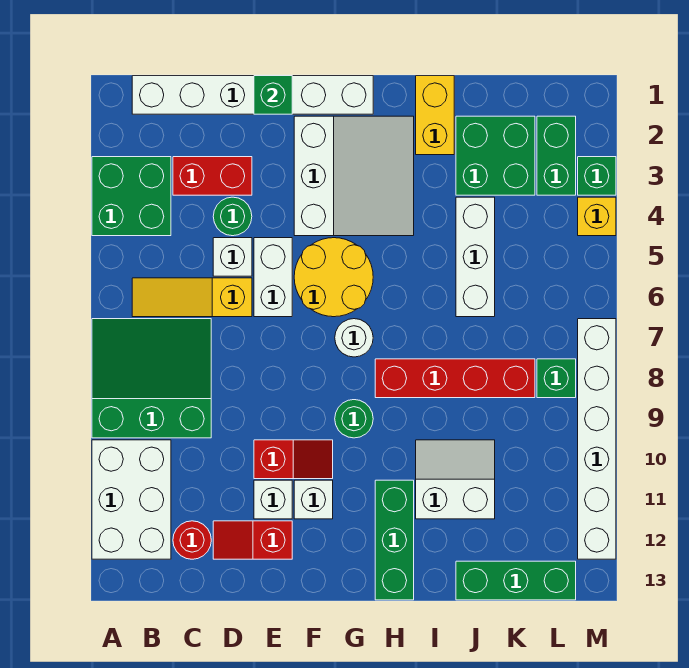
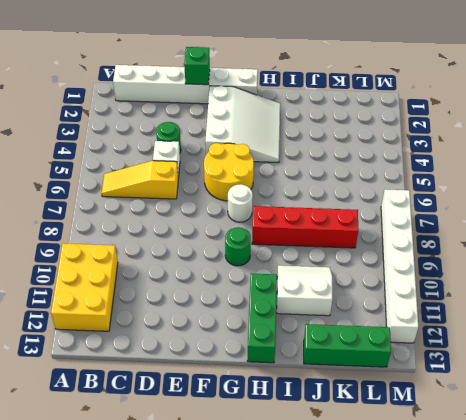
yellow 2x3 brick [51,243,118,331] -> white 2x3 brick [92,440,171,559]
none -> green 2x2 brick [92,157,171,236]
none -> green 3x3 slope [92,319,211,438]
none -> red 1x2 brick [173,157,252,195]
none -> red 1x1 round brick [173,521,211,559]

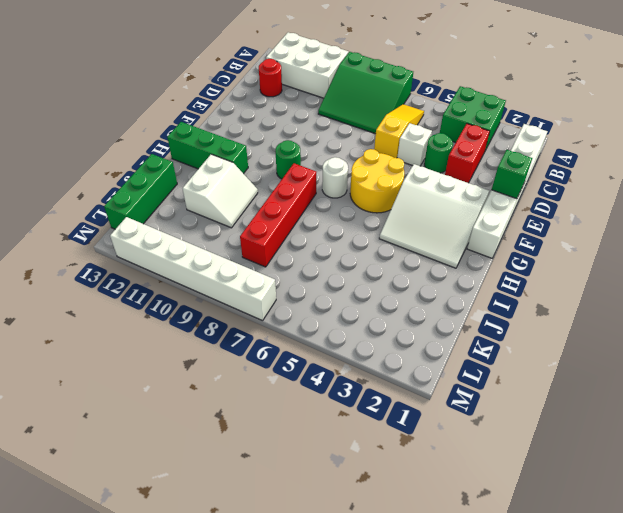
green 3x3 slope [318,52,413,134] -> green 3x3 slope turned to [92,319,211,438]
none -> red 1x2 slope [213,521,292,559]
none -> white 1x2 brick [254,238,292,317]
none -> red 1x2 slope [254,440,333,479]
none -> white 1x1 brick [254,480,292,519]

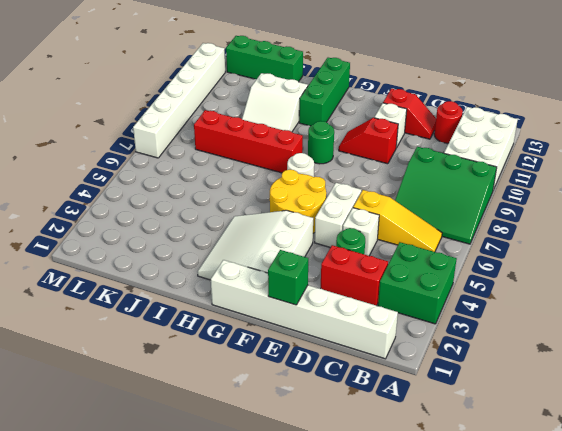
none -> white 1x1 brick [294,480,333,519]
none -> yellow 1x2 brick [416,76,454,155]
none -> green 2x2 brick [456,116,535,195]
none -> white 1x3 brick [456,197,495,317]

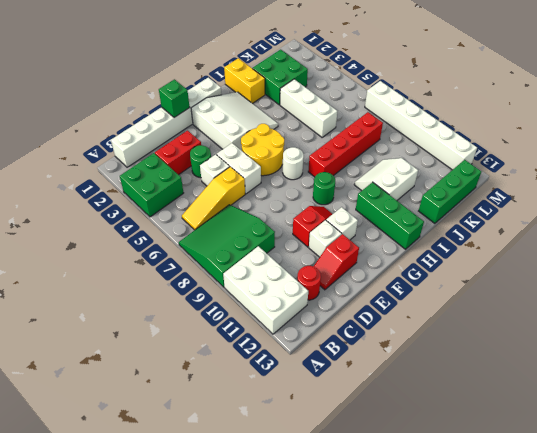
none -> green 1x2 brick [537,116,576,195]
none -> green 1x1 brick [537,359,576,398]
none -> green 1x1 brick [578,157,616,195]
none -> yellow 1x1 brick [578,197,616,236]

